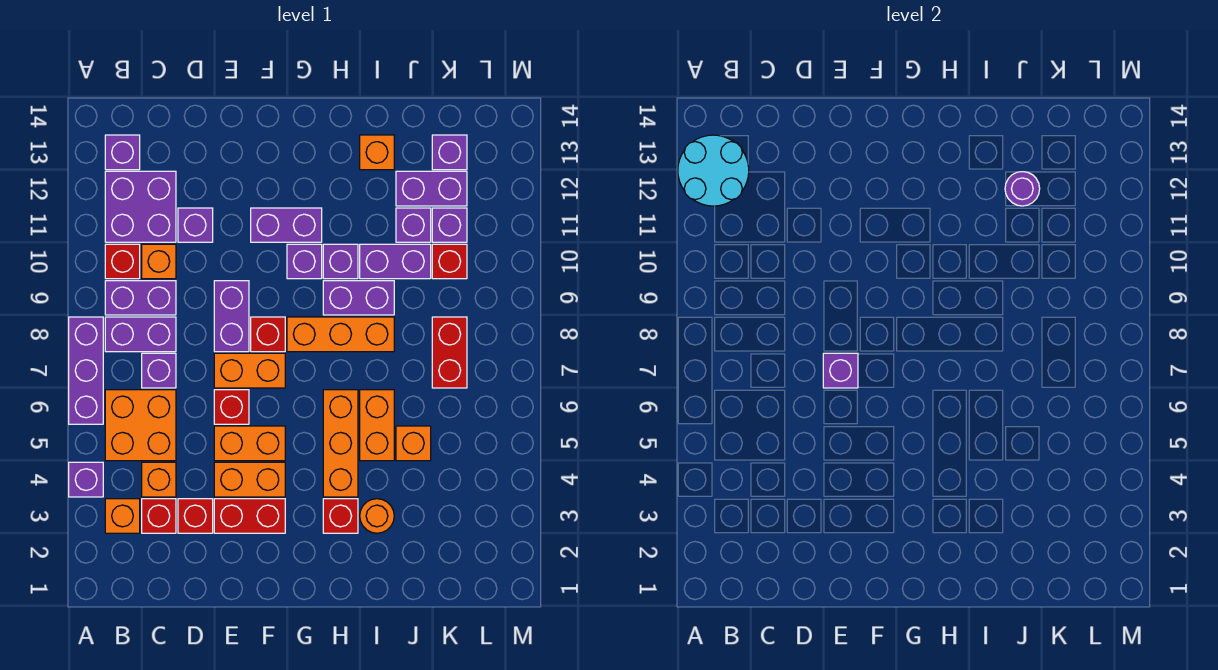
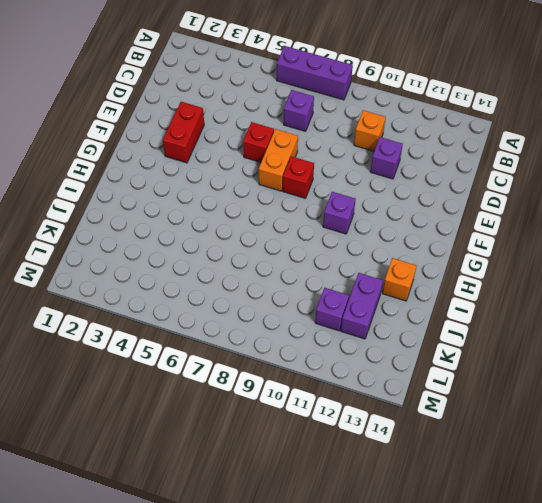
none -> purple 1x1 brick [69,462,103,497]
none -> orange 1x1 brick [105,499,140,533]
none -> orange 2x2 brick [105,390,176,461]
none -> purple 1x2 brick [105,317,176,352]

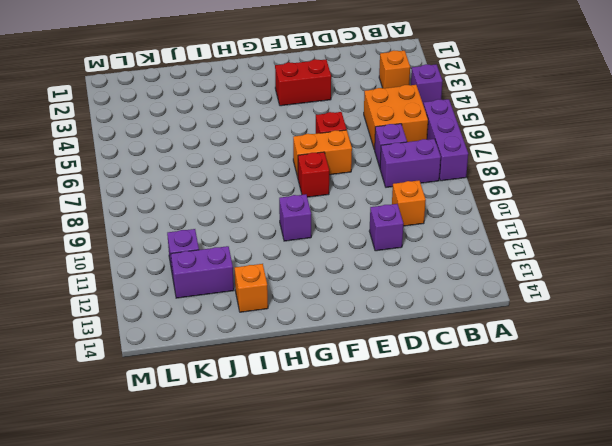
none -> purple 1x2 brick [105,281,176,315]
none -> red 1x1 brick [105,244,140,279]
none -> purple 2x2 brick [105,171,176,242]
none -> purple 1x1 brick [105,135,140,170]

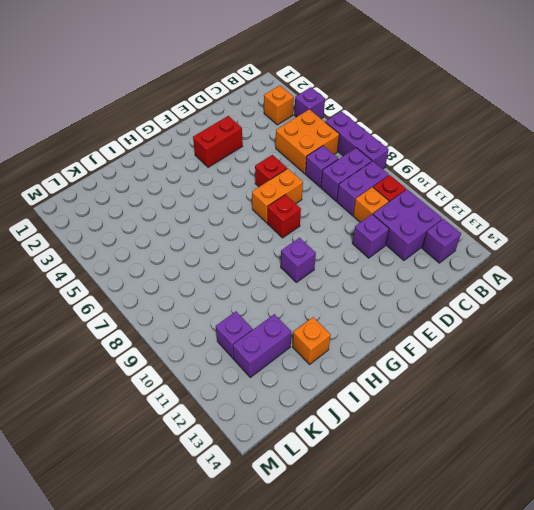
none -> red 1x1 brick [142,499,176,533]
none -> orange 1x1 brick [142,462,176,497]
none -> red 1x1 brick [178,499,213,533]
none -> orange 1x2 brick [214,462,285,497]

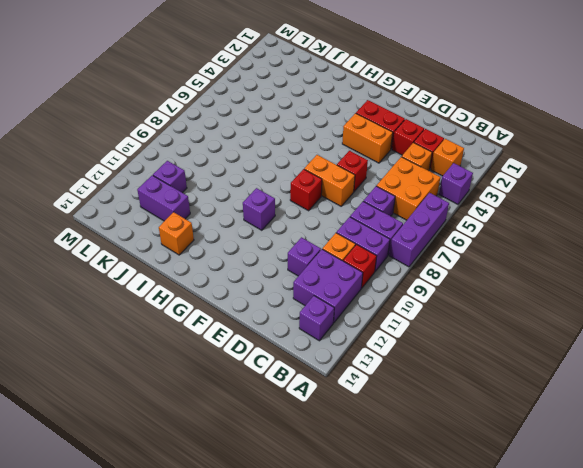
none -> orange 1x2 brick [214,426,285,461]
none -> purple 1x2 brick [214,281,249,352]
none -> purple 1x2 brick [251,208,322,242]
none -> orange 1x3 brick [287,317,394,352]

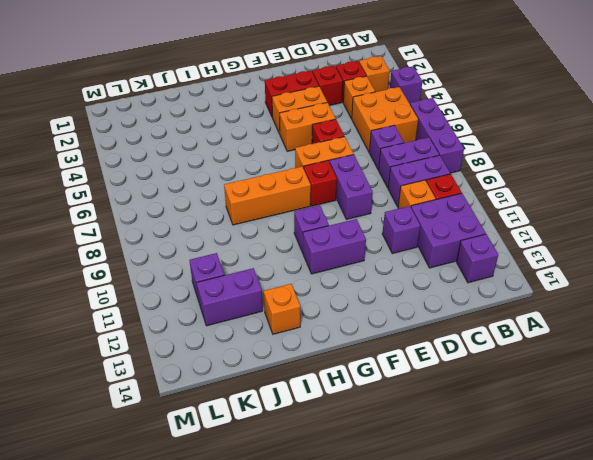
none -> red 1x1 brick [323,499,358,533]
none -> orange 1x3 brick [323,390,358,497]
none -> purple 1x2 brick [323,281,394,315]
none -> purple 1x1 brick [323,244,358,279]

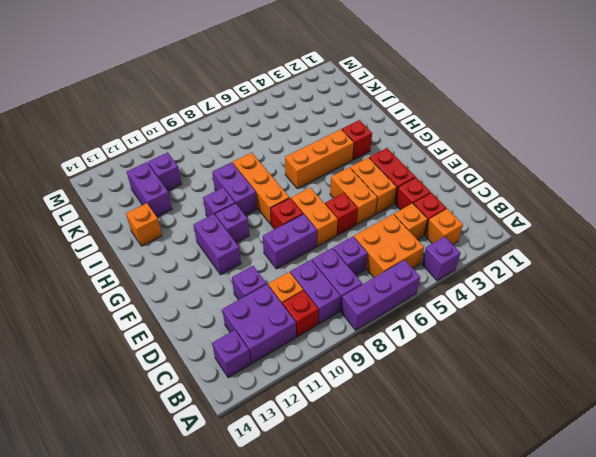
none -> orange 1x1 round brick [360,499,394,533]
none -> orange 1x2 brick [360,390,394,461]
none -> purple 1x2 brick [360,244,431,279]
none -> orange 1x1 brick [396,426,431,461]

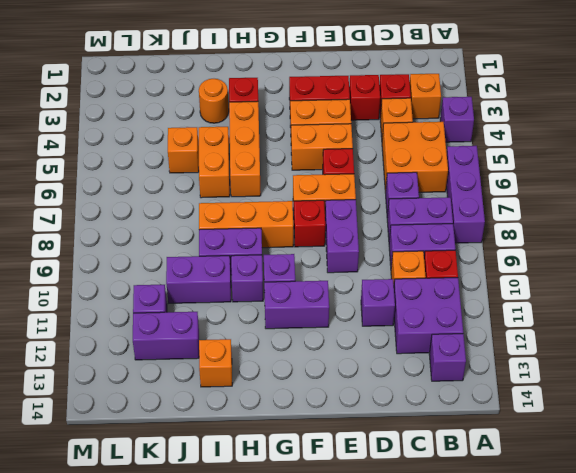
none -> purple 1x1 brick [396,208,431,242]
none -> red 1x2 brick [432,317,467,388]
none -> red 1x1 brick [432,244,467,279]
none -> purple 1x1 brick [432,135,467,170]

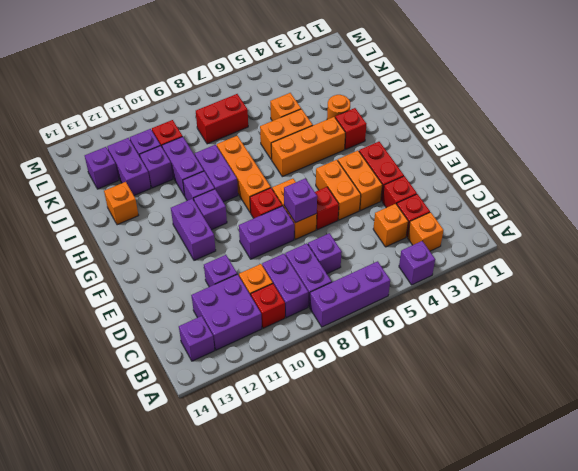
none -> orange 2x2 brick [105,390,176,461]
none -> cyan 2x2 round brick [678,135,749,206]
none -> purple 1x1 round brick [1005,172,1040,206]

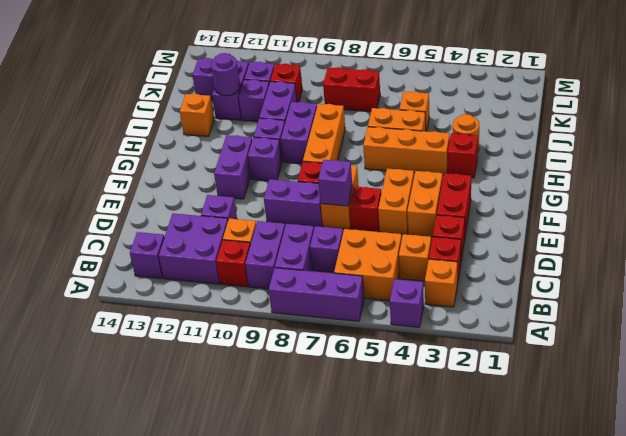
none -> cyan 2x2 round brick [678,135,749,206]

